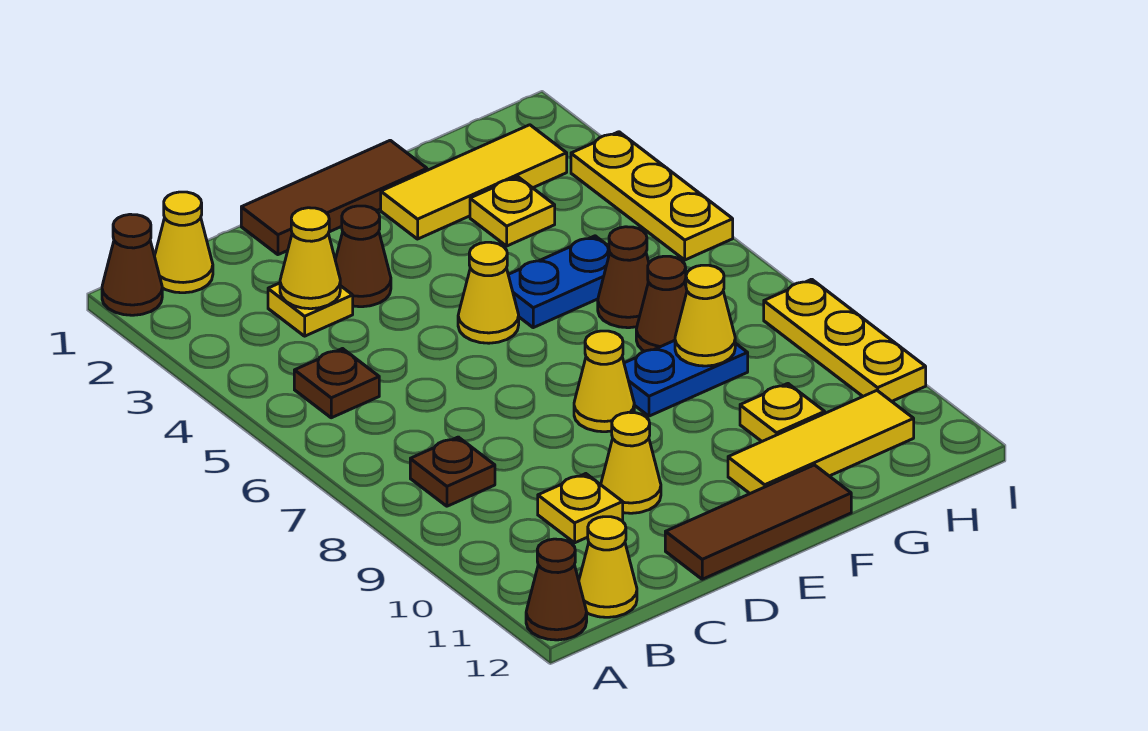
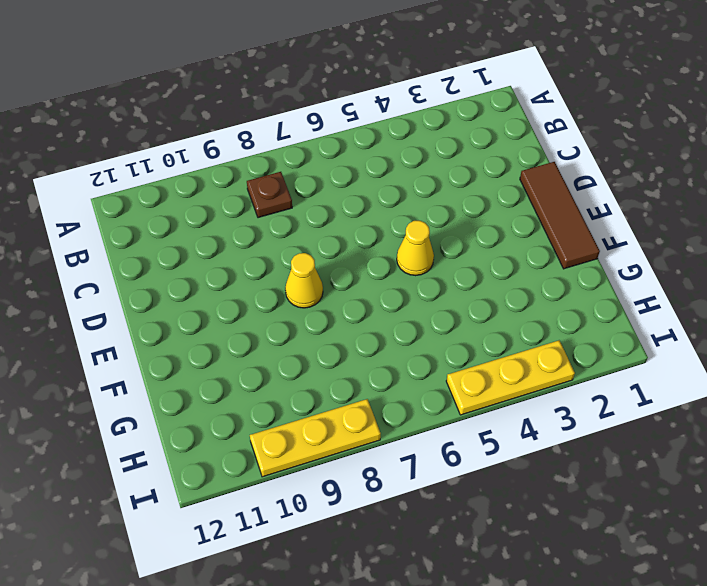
none -> brown 1x1 cone [102,214,162,315]
none -> brown 1x1 cone [526,539,587,640]
none -> yellow 1x1 cone [154,192,213,293]

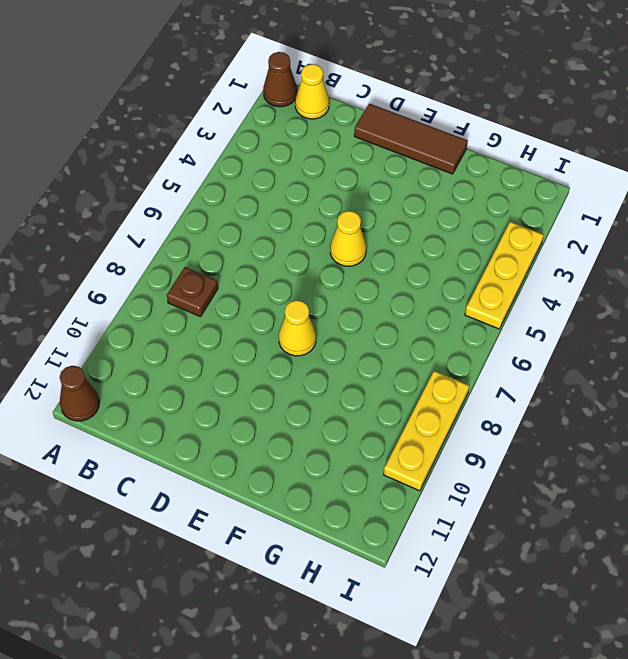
none -> brown 1x1 plate [294,349,379,418]
none -> yellow 1x1 cone [579,517,637,617]
none -> yellow 1x1 plate [268,283,353,336]

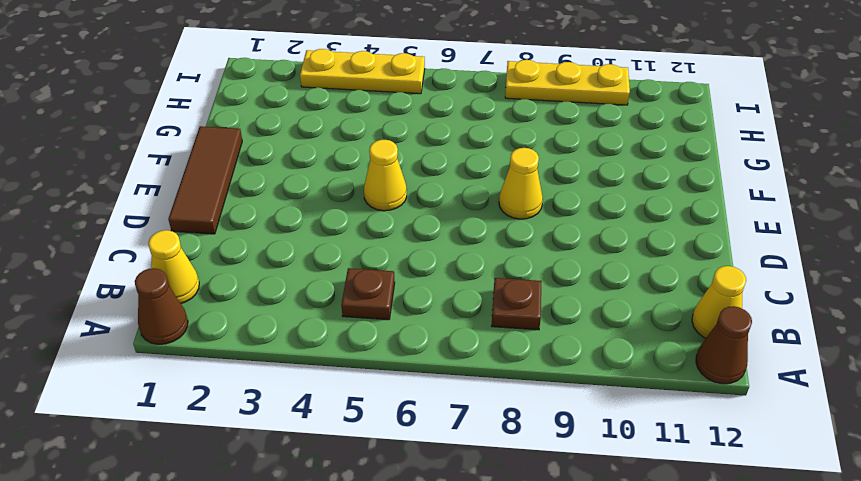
none -> yellow 1x1 plate [268,283,353,336]
none -> yellow 1x1 plate [538,474,623,543]
none -> brown 1x1 cone [335,206,391,307]

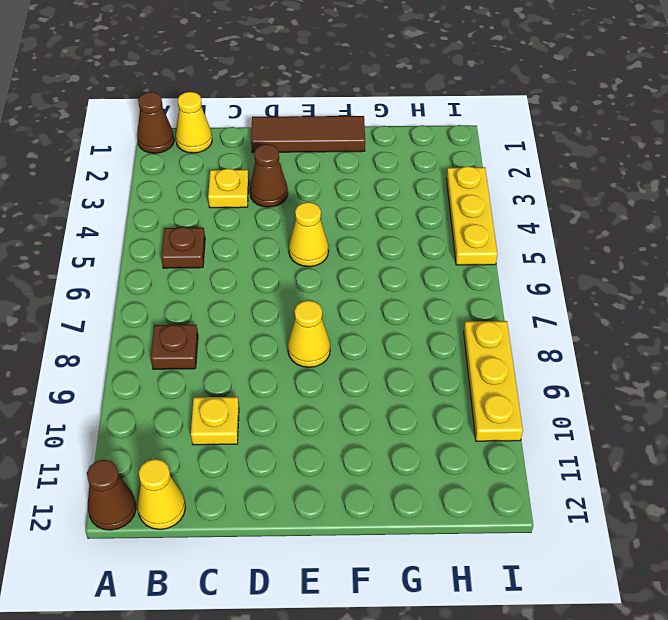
none -> yellow 1x1 cone [601,412,661,513]
none -> brown 1x3 tile [665,465,851,579]
none -> yellow 1x3 tile [381,125,567,239]

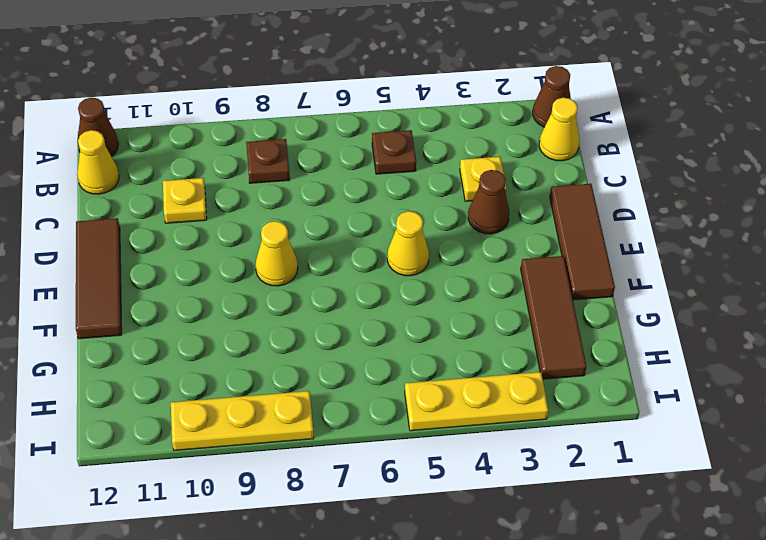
brown 1x3 tile [521,256,587,379] -> yellow 1x3 tile [381,125,567,239]
none -> yellow 1x1 cone [601,412,661,513]
none -> blue 1x2 plate [508,236,610,328]
none -> blue 1x2 plate [624,340,748,416]

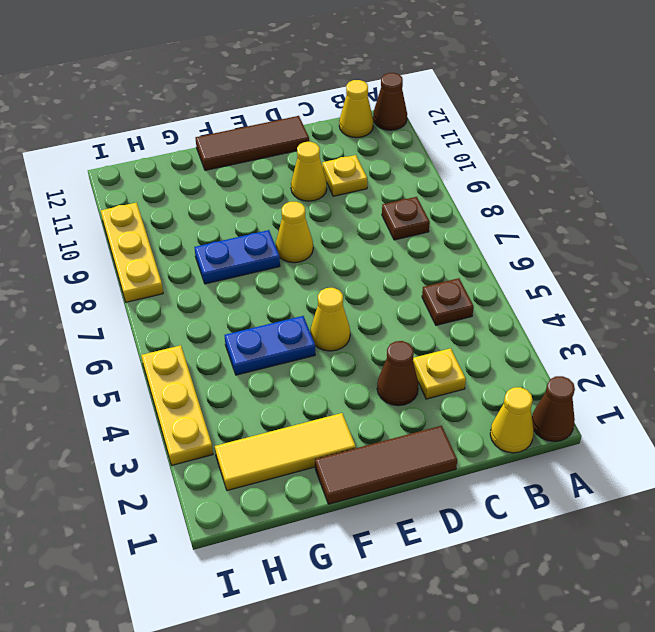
none -> yellow 1x3 tile [728,391,914,493]
none -> yellow 1x1 plate [470,177,555,246]
none -> brown 1x1 cone [598,227,649,328]

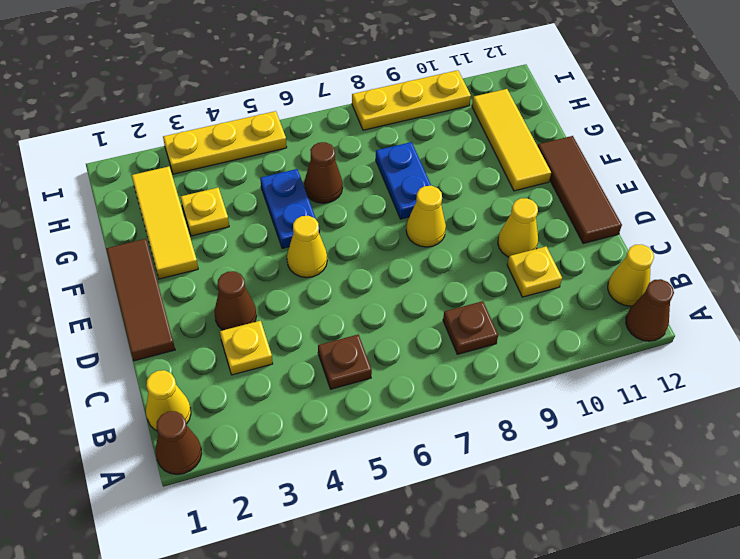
none -> brown 1x1 cone [636,256,687,351]
none -> yellow 1x1 plate [740,384,825,441]
none -> yellow 1x1 cone [280,208,340,309]

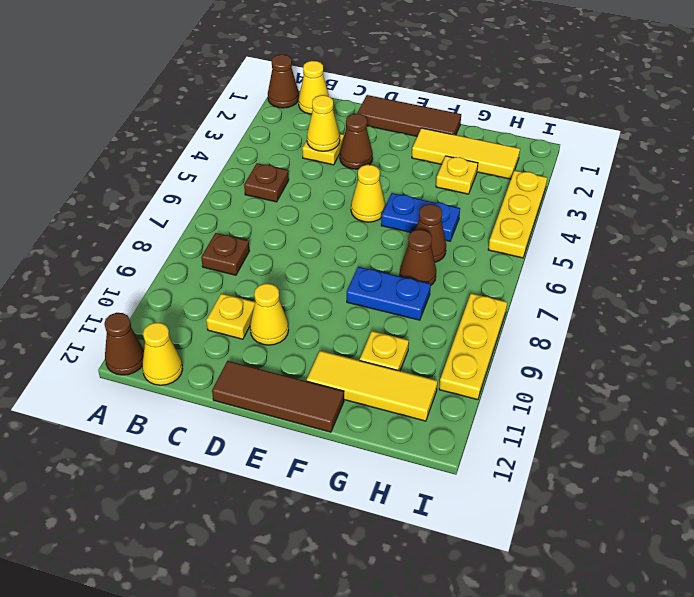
none -> yellow 1x1 cone [574,331,634,432]
none -> yellow 1x1 cone [675,265,735,366]

